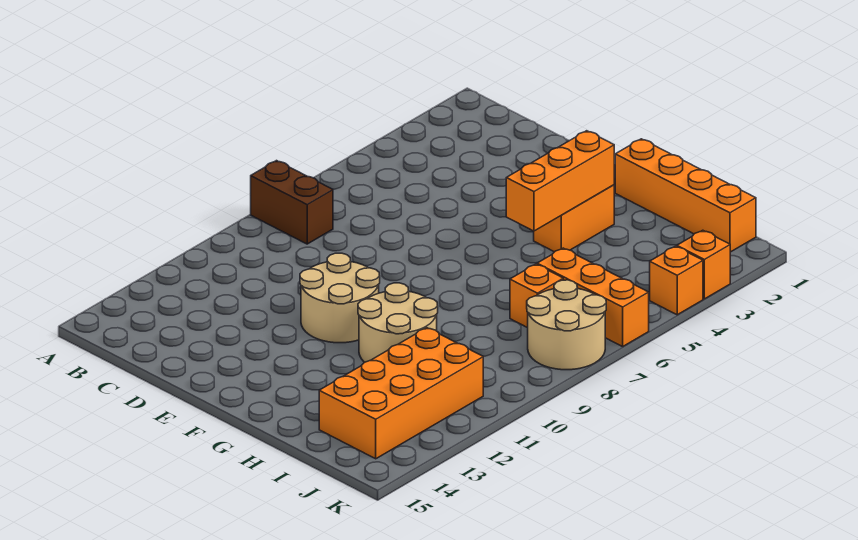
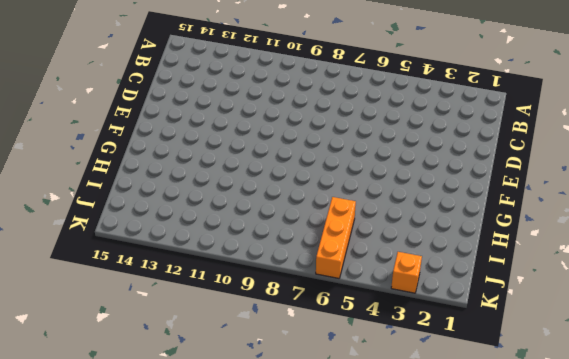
none -> brown 1x2 brick [251,161,333,244]
none -> tan 2x2 round brick [300,253,380,343]
none -> orange 1x4 brick [615,139,756,252]

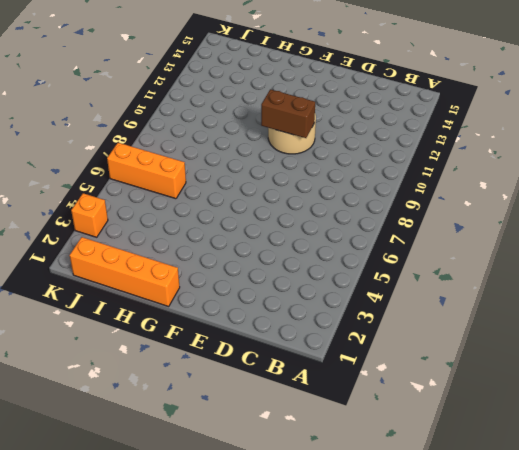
brown 1x2 brick [261,89,315,138] -> brown 1x2 brick moved to [251,161,333,244]
none -> orange 1x2 brick [534,185,614,252]
none -> tan 2x2 round brick [358,283,438,362]
none -> orange 1x1 brick [510,264,563,328]

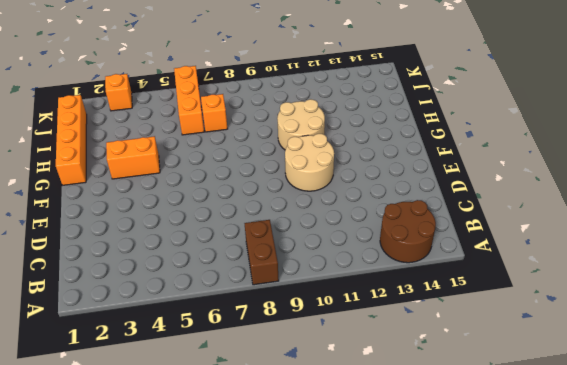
brown 2x2 round brick [380,200,436,263] -> none
none -> orange 2x4 brick [319,328,483,459]
none -> tan 2x2 round brick [527,280,606,370]
none -> orange 1x1 brick [650,246,703,315]

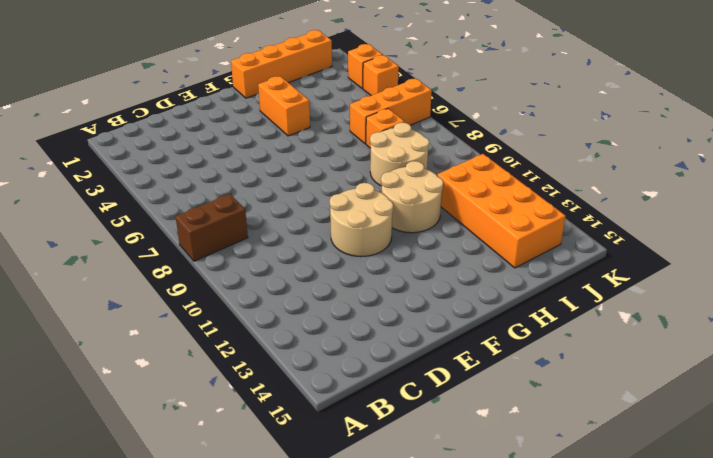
tan 2x2 round brick [370,123,429,186] -> tan 2x2 round brick moved to [527,280,606,370]
none -> orange 1x3 brick [506,131,614,231]

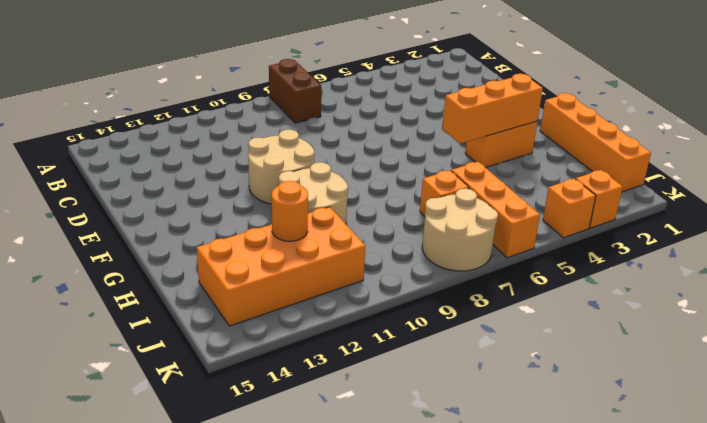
orange 1x1 round brick [272,181,308,241] -> none

